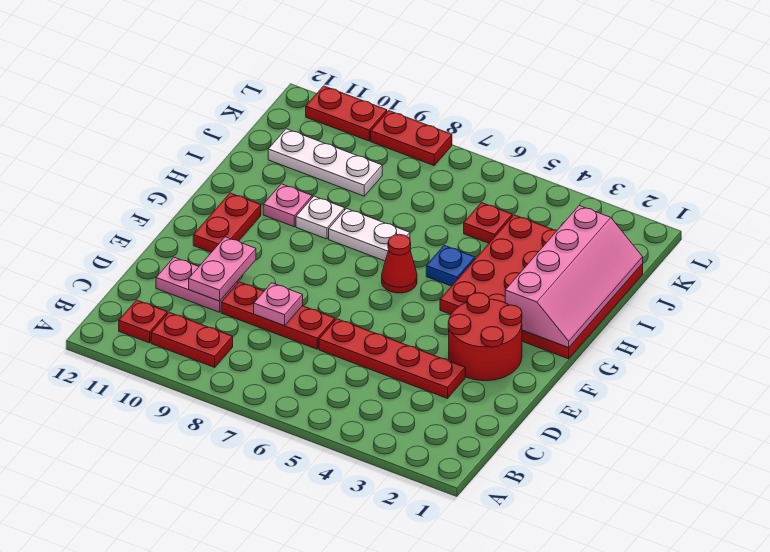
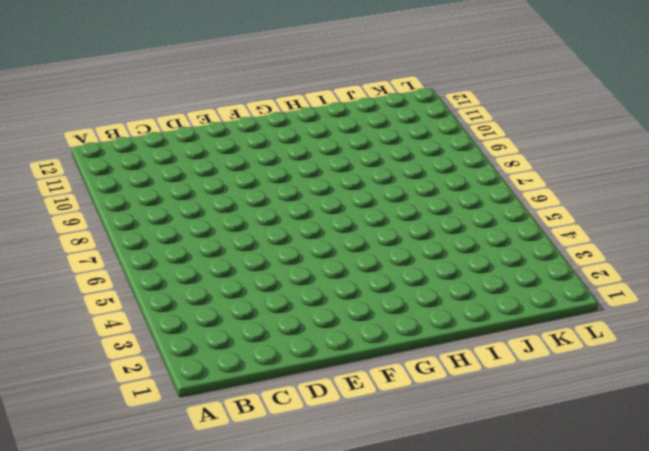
none -> red 1x2 plate [151,312,233,367]
none -> red 1x1 plate [119,300,167,343]
none -> red 1x4 plate [319,319,465,398]

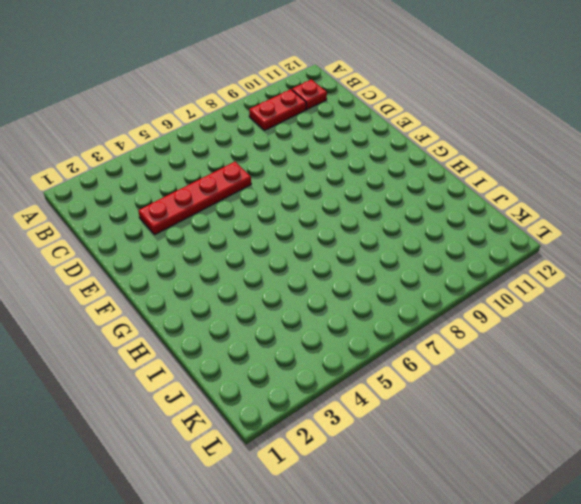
none -> red 1x3 plate [221,282,335,349]
none -> pink 1x2 plate [156,257,237,312]
none -> red 2x2 round brick [448,293,522,381]

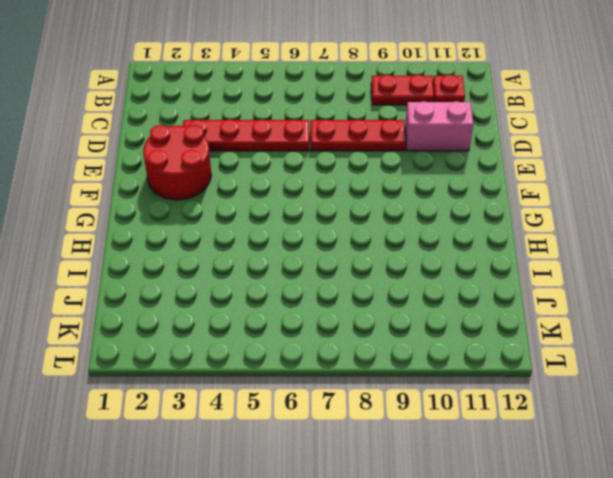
pink 1x2 brick [405,101,473,151] -> pink 1x2 plate [156,257,237,312]
none -> red 1x2 plate [193,193,261,252]
none -> red 4x4 plate [440,215,643,359]
none -> red 1x1 cone [382,234,417,293]

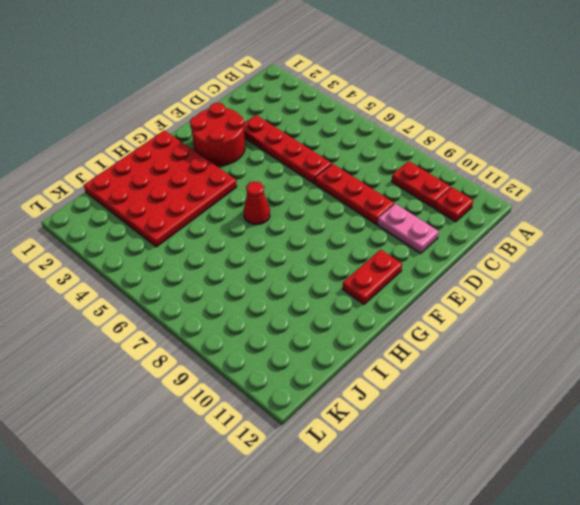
none -> blue 1x1 plate [426,245,475,286]
none -> white 1x2 plate [329,209,410,261]
none -> white 1x1 plate [296,196,345,239]

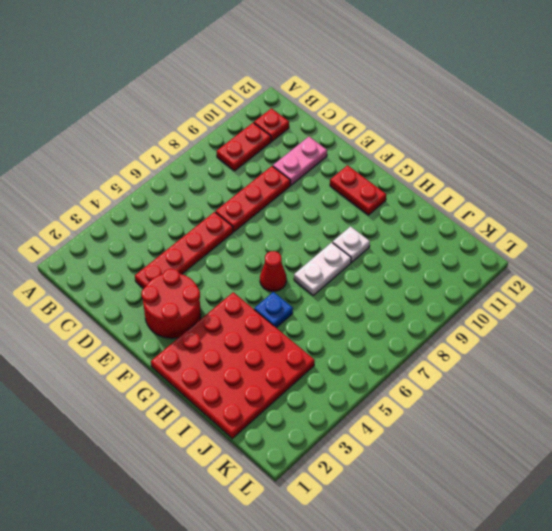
none -> pink 1x1 plate [263,184,312,227]
none -> red 1x1 plate [464,203,512,243]
none -> white 1x3 plate [268,129,382,196]

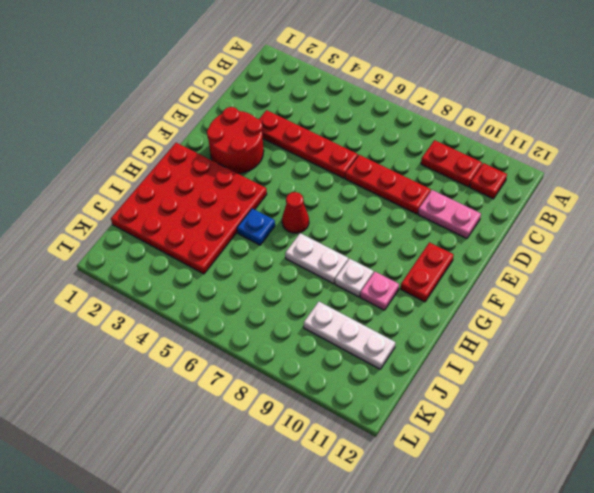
none -> red 1x1 plate [464,203,512,243]
none -> red 1x2 plate [371,111,452,166]
none -> red 1x2 plate [306,86,387,141]

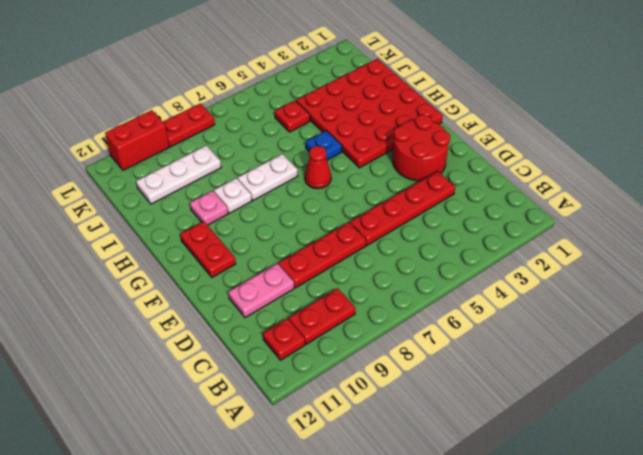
red 1x2 brick [105,110,169,170] -> red 1x2 plate [306,86,387,141]
none -> pink 1x1 plate [254,283,303,326]
none -> pink 1x2 plate [189,237,256,301]
none -> pink 2x4 slope [505,206,643,348]

